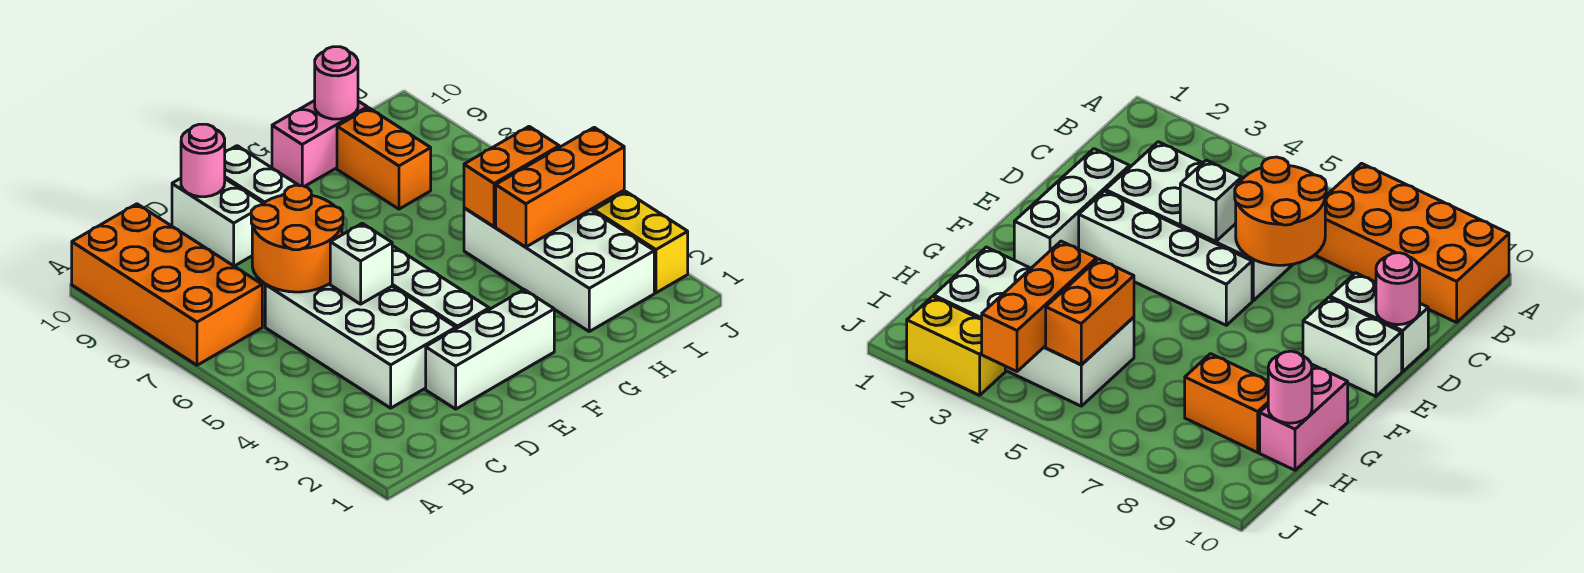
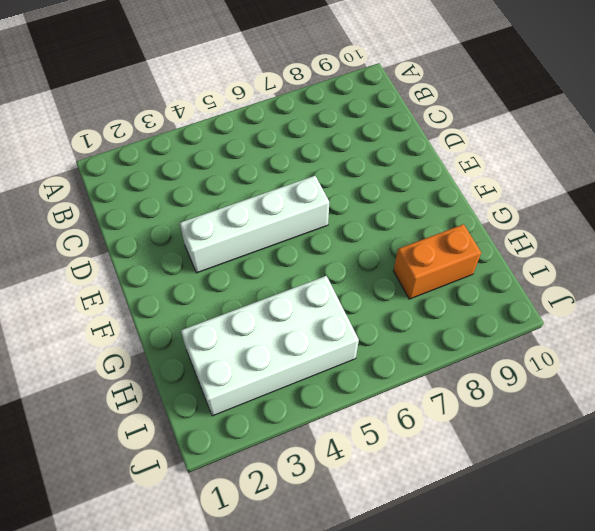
none -> orange 2x4 brick [72,204,262,365]
none -> white 2x4 brick [265,284,456,408]
none -> white 1x3 brick [426,290,554,409]

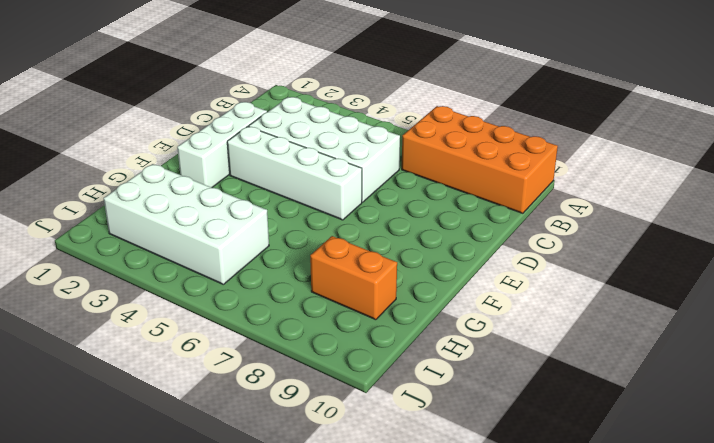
none -> white 1x2 brick [172,178,263,266]
none -> white 1x2 brick [225,146,299,203]
none -> pink 1x2 brick [272,101,367,187]

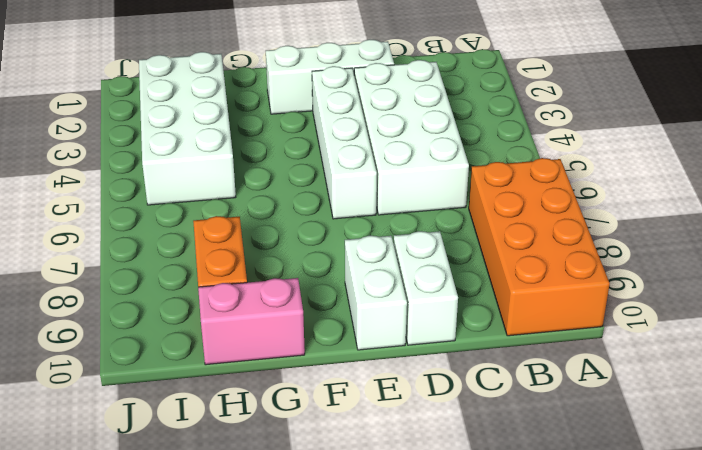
none -> yellow 1x2 brick [594,192,688,293]
none -> orange 2x2 round brick [251,185,343,292]
none -> white 1x1 brick [330,223,392,304]

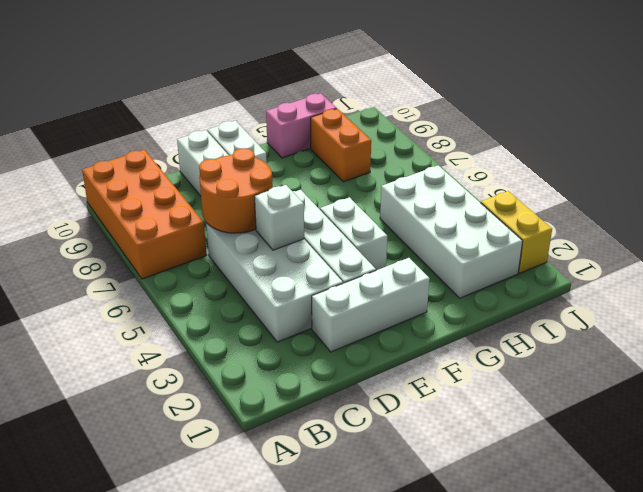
white 1x2 brick [320,197,387,270] -> none
none -> pink 1x1 round brick [181,124,225,197]
none -> orange 1x3 brick [496,127,624,247]
none -> orange 1x2 brick [464,127,559,227]

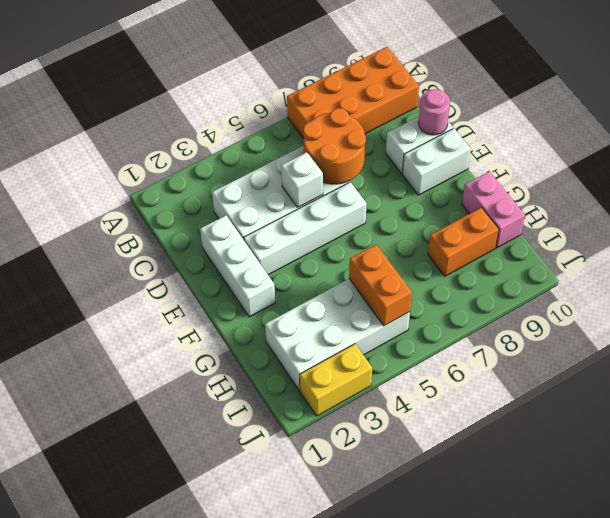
none -> orange 1x3 brick [496,127,624,247]
none -> pink 1x1 round brick [315,47,358,119]

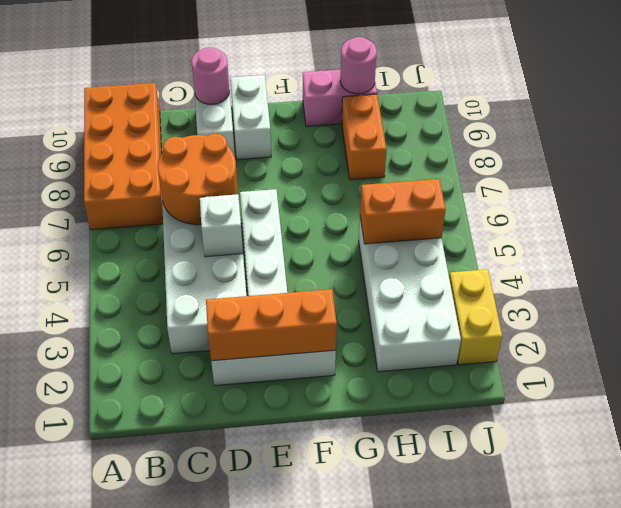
orange 1x3 brick [206,289,337,361] -> orange 1x3 brick moved to [496,127,624,247]

